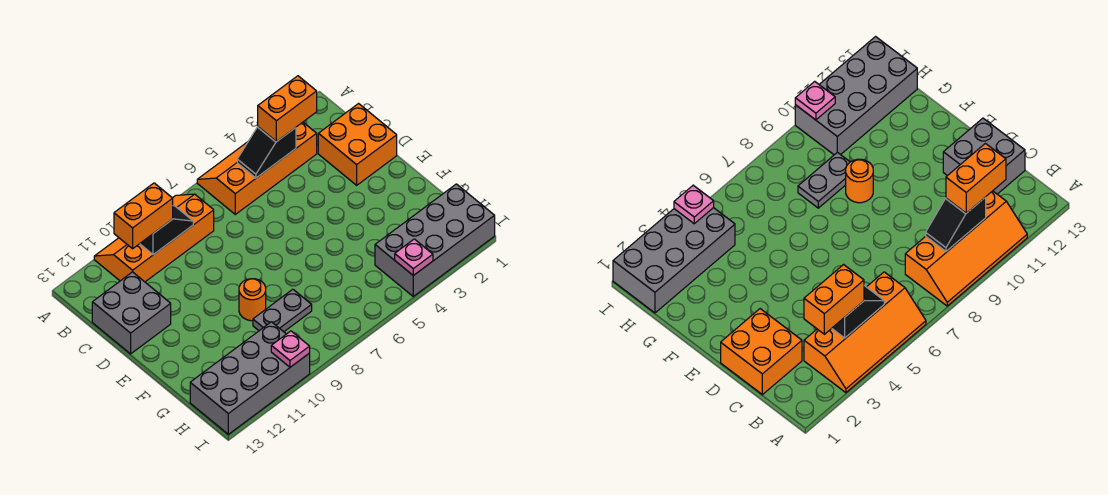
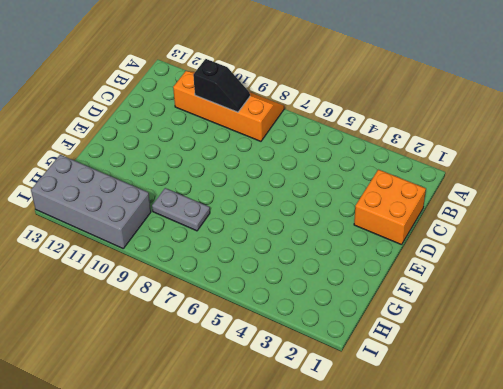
none -> orange 2x4 slope [197,122,317,214]
none -> grey 2x2 brick [92,272,171,354]
none -> orange 1x1 round brick [239,279,266,321]

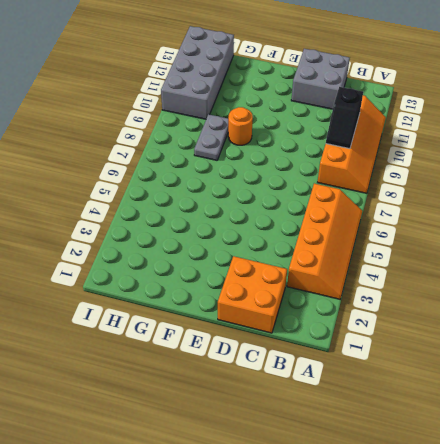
none -> grey 2x4 brick [375,184,495,296]
none -> black 1x2 slope [237,127,296,178]
none -> pink 1x1 plate [395,239,433,275]

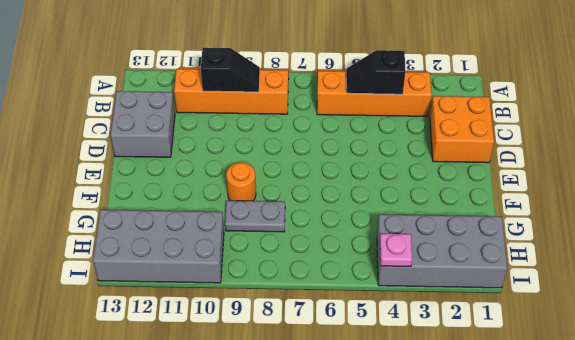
none -> pink 1x1 plate [271,331,310,367]
none -> orange 1x2 brick [258,76,317,142]
none -> orange 1x2 brick [114,183,173,249]

